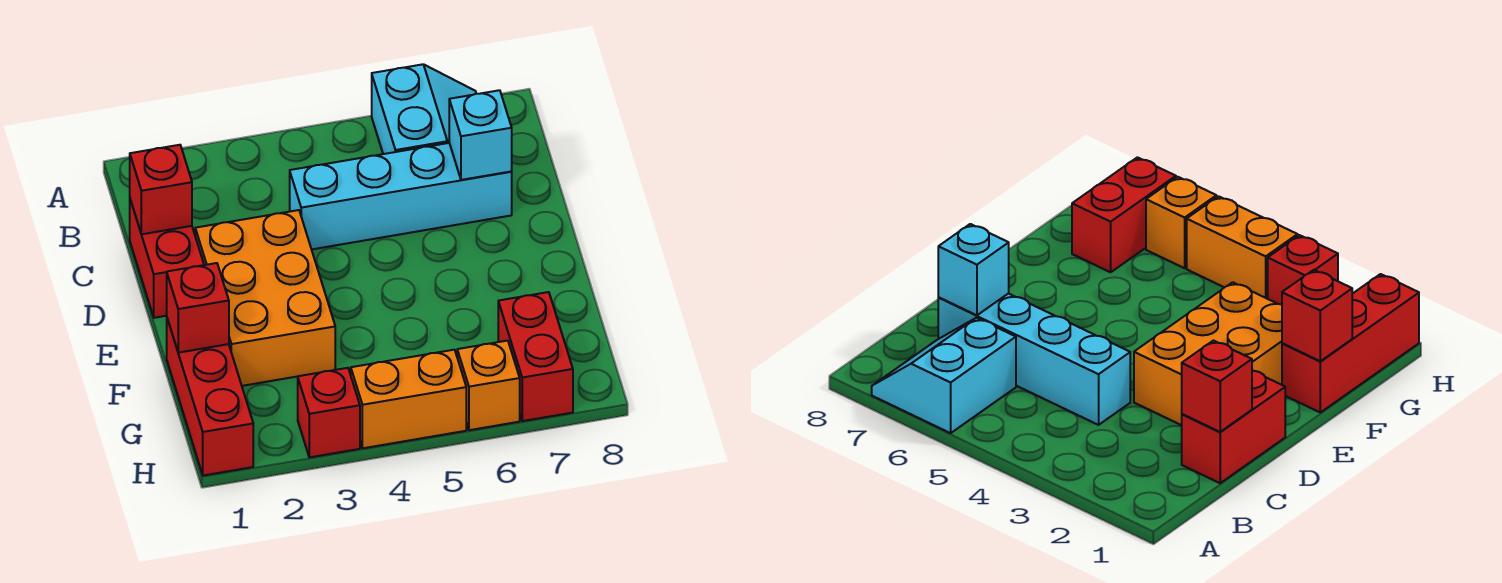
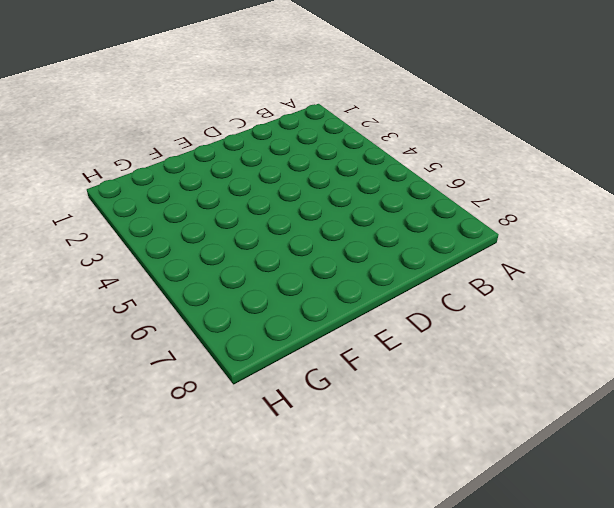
none -> cyan 2x2 slope [372,64,476,154]
none -> red 1x2 brick [130,200,204,318]
none -> cyan 1x4 brick [290,143,512,249]

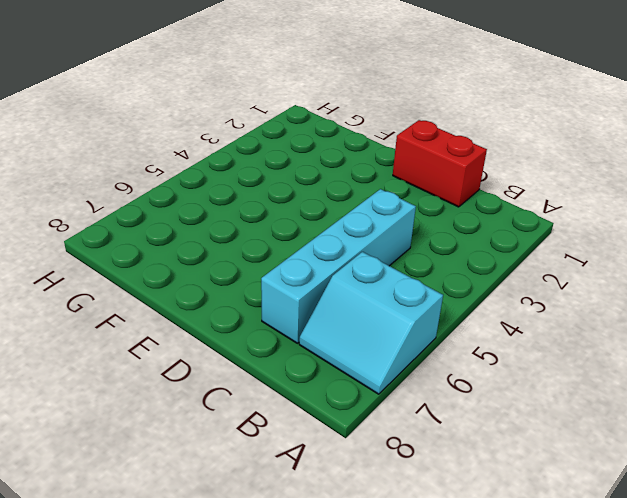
none -> orange 2x3 brick [195,210,335,386]
none -> red 1x3 brick [167,319,253,476]
none -> red 1x2 brick [498,292,573,421]

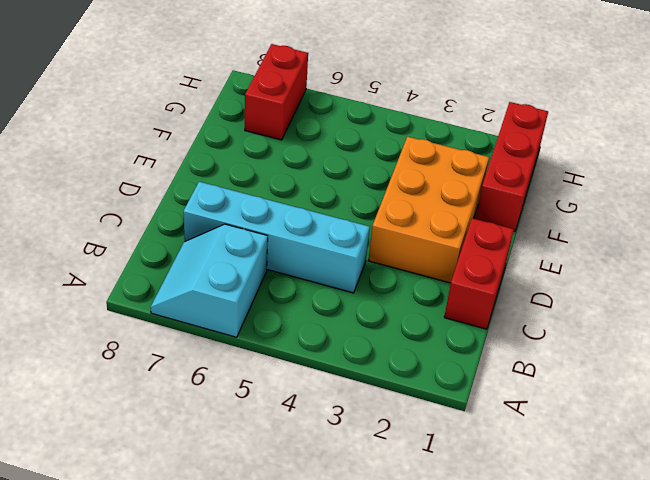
none -> red 1x1 brick [298,368,360,457]
none -> orange 1x2 brick [351,350,466,448]
none -> orange 1x1 brick [457,341,520,430]

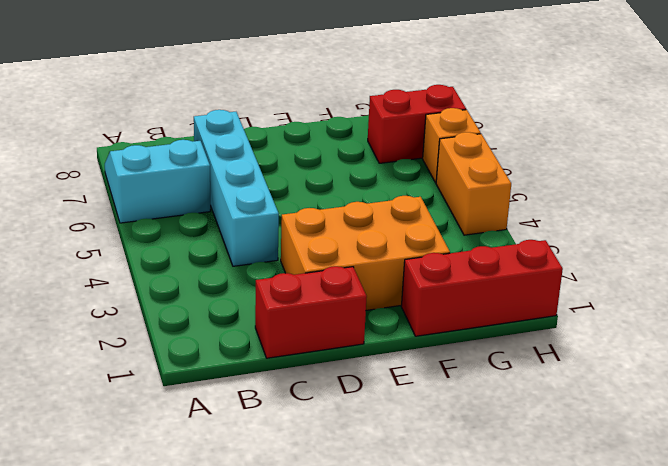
none -> red 1x1 brick [298,368,360,457]
none -> red 1x1 brick [130,145,192,234]
none -> cyan 1x1 brick [449,90,512,180]

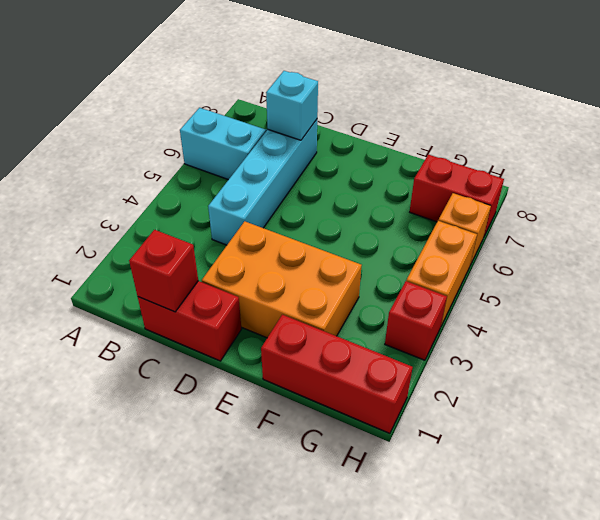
none -> red 1x1 brick [167,263,229,353]

